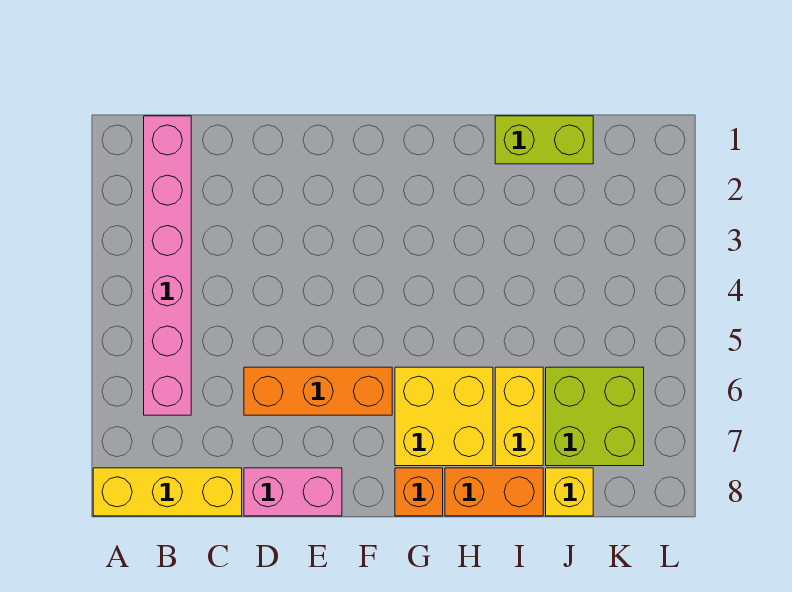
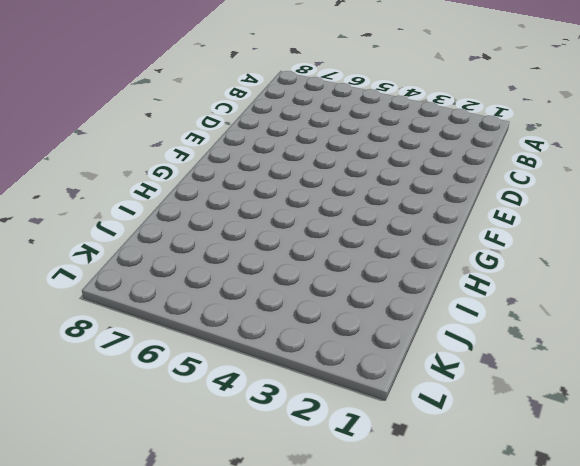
none -> yellow 1x3 brick [93,468,242,516]
none -> pink 1x6 brick [144,116,191,415]

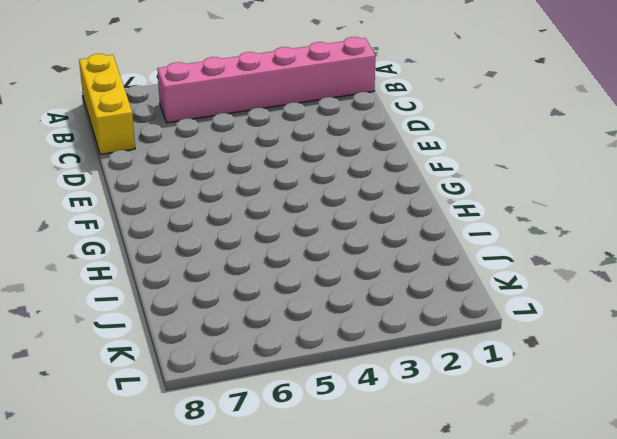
none -> orange 1x3 brick [244,367,392,415]
none -> pink 1x2 brick [244,468,342,516]

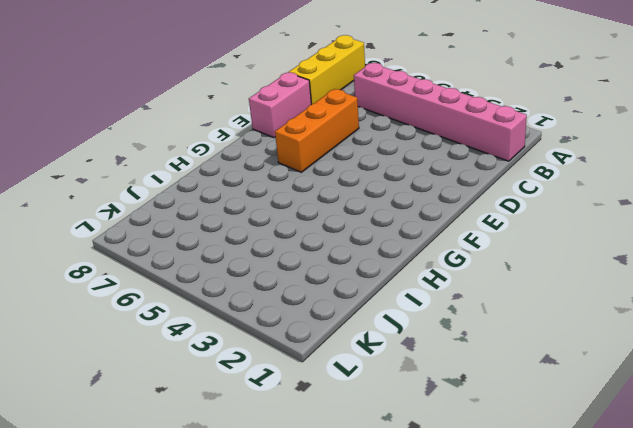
none -> yellow 2x2 brick [395,367,493,466]
none -> orange 1x1 brick [395,468,443,516]

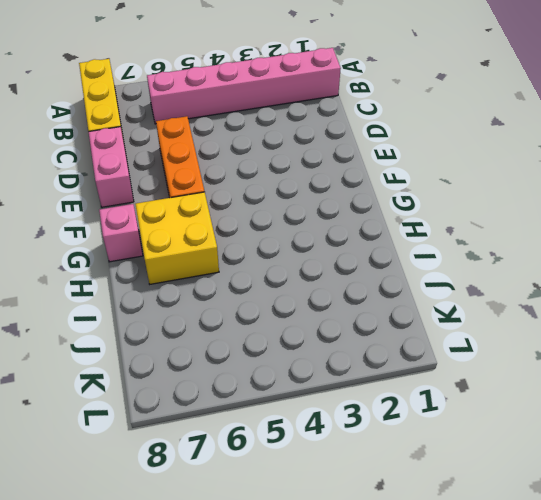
pink 1x1 brick [99,204,143,262] -> orange 1x1 brick [395,468,443,516]
none -> orange 1x2 brick [445,468,543,516]
none -> lime 1x2 brick [495,116,593,164]

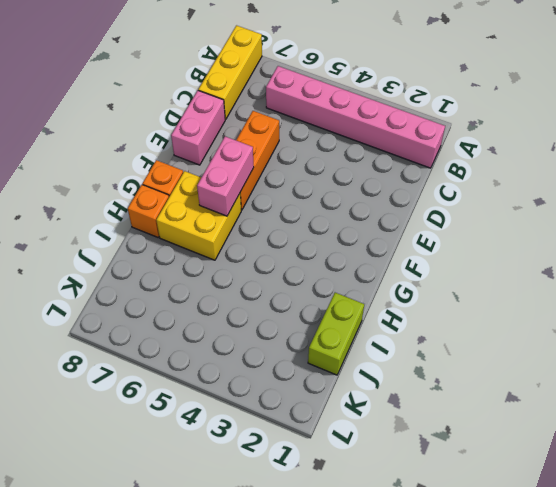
pink 1x2 brick [197,137,254,216] -> none
orange 1x1 brick [128,185,169,237] -> orange 1x2 brick [445,468,543,516]
none -> yellow 1x2 brick [495,367,543,466]
none -> lime 2x2 brick [546,367,644,466]

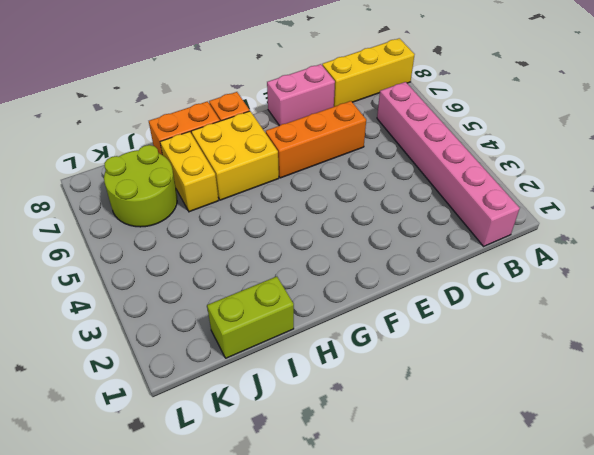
lime 2x2 round brick [104,145,177,227] -> lime 2x2 brick [546,367,644,466]
none -> yellow 1x1 brick [546,468,593,516]

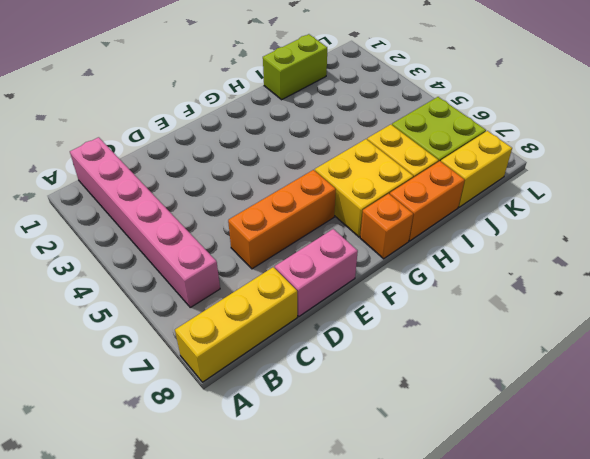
yellow 1x2 brick [441,131,512,207] -> yellow 1x1 brick [546,468,593,516]

